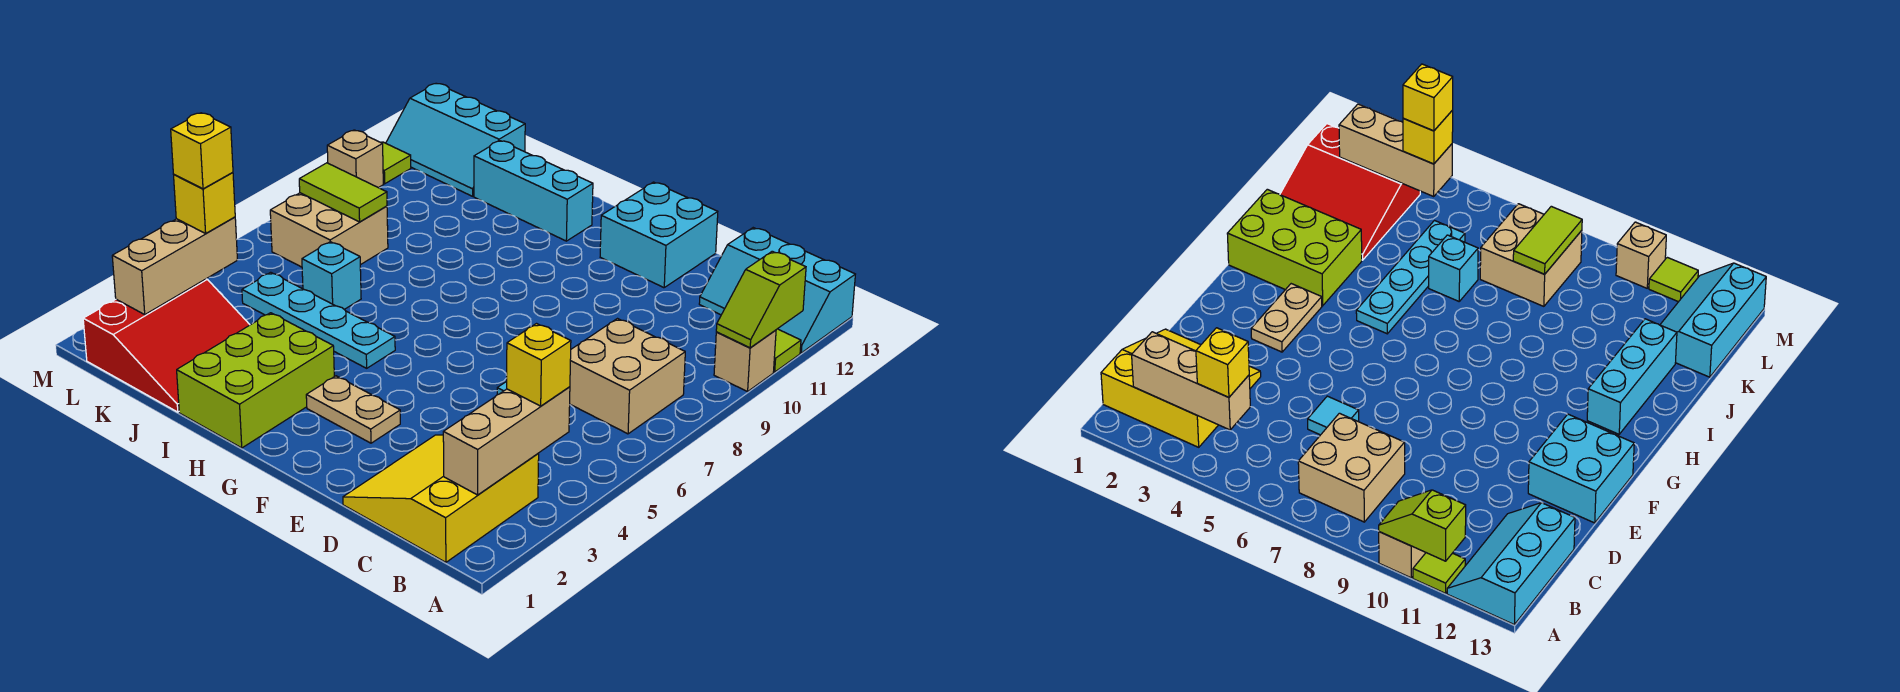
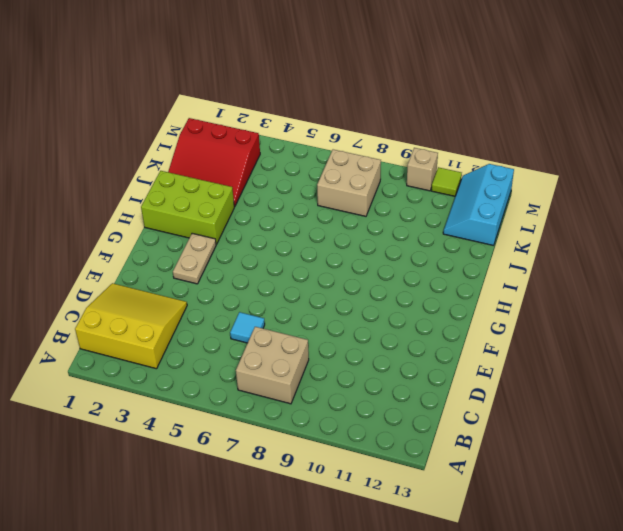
none -> tan 1x1 brick [714,330,776,392]
none -> lime 1x1 tile [774,329,801,372]
none -> cyan 2x3 slope [699,228,855,353]

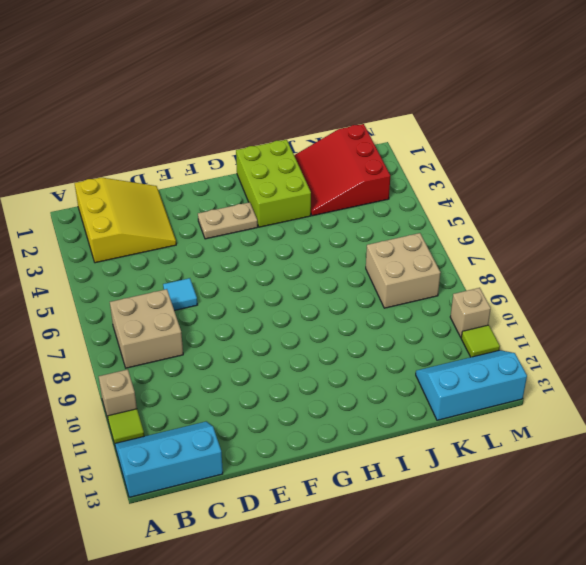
none -> cyan 2x2 brick [600,182,718,288]
none -> cyan 1x4 plate [242,272,395,368]
none -> cyan 1x3 brick [474,141,593,241]

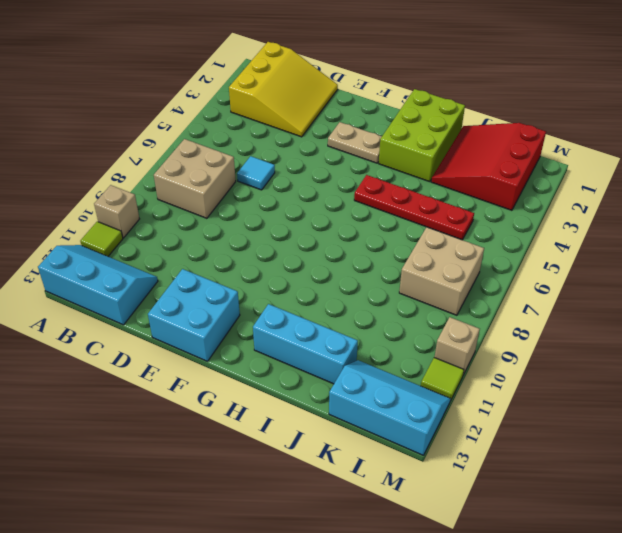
red 1x4 plate [354,175,474,240] -> cyan 1x4 plate [242,272,395,368]
none -> cyan 1x1 brick [302,242,361,309]
none -> lime 1x2 slope [716,251,806,348]
none -> tan 1x3 brick [443,387,570,495]

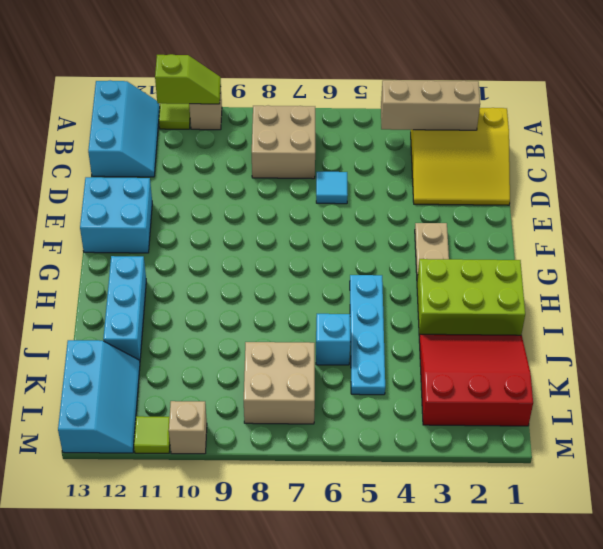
none -> lime 1x2 tile [299,163,387,222]
none -> tan 1x3 brick [112,217,237,314]
none -> yellow 1x1 brick [507,324,571,406]

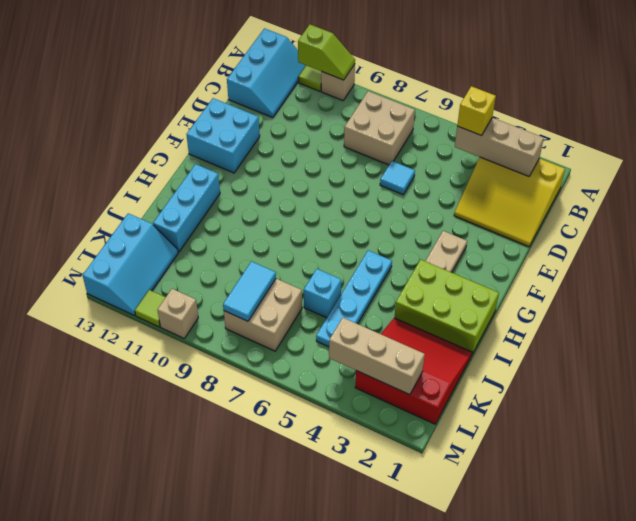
cyan 1x2 tile [223,261,276,321] -> lime 1x2 tile [299,163,387,222]
none -> yellow 1x1 brick [174,172,235,233]
none -> yellow 1x1 brick [171,113,233,189]

